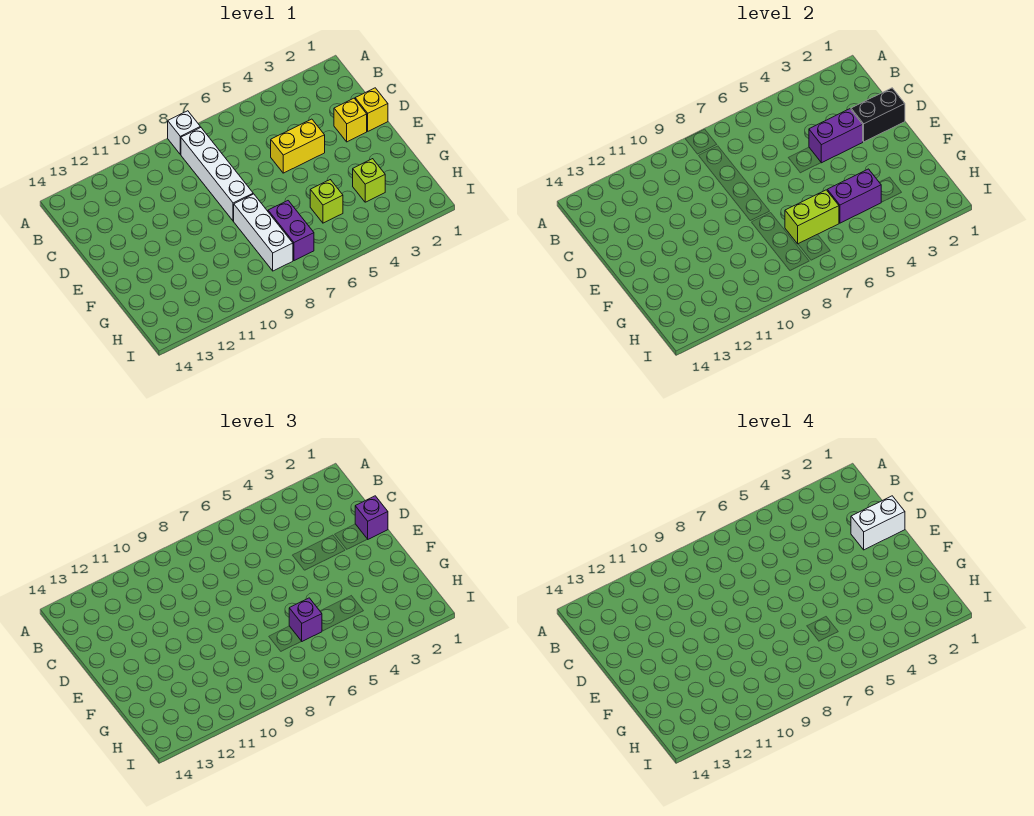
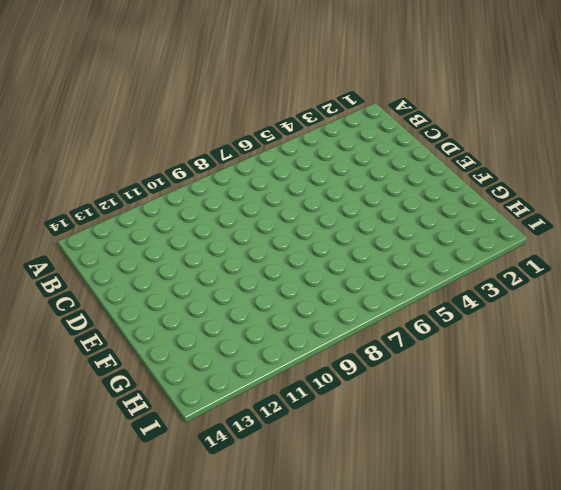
none -> white 1x1 brick [168,111,200,154]
none -> white 1x4 brick [181,127,253,221]
none -> yellow 1x1 brick [355,88,388,131]

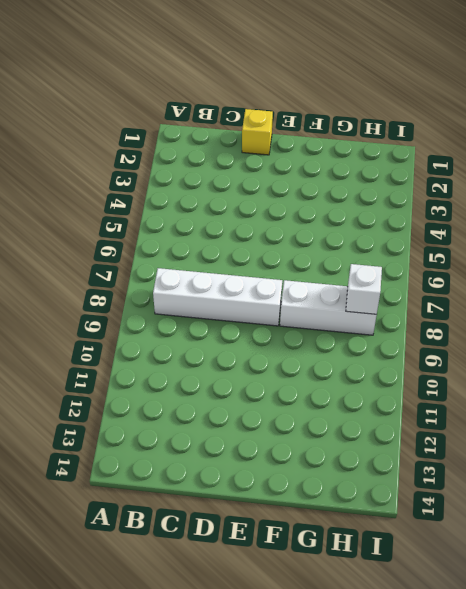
white 1x1 brick [346,264,382,314] -> white 1x1 brick moved to [168,111,200,154]
none -> yellow 1x1 brick [334,98,367,142]
none -> yellow 1x2 brick [271,119,325,173]
none -> lime 1x1 brick [353,159,385,202]

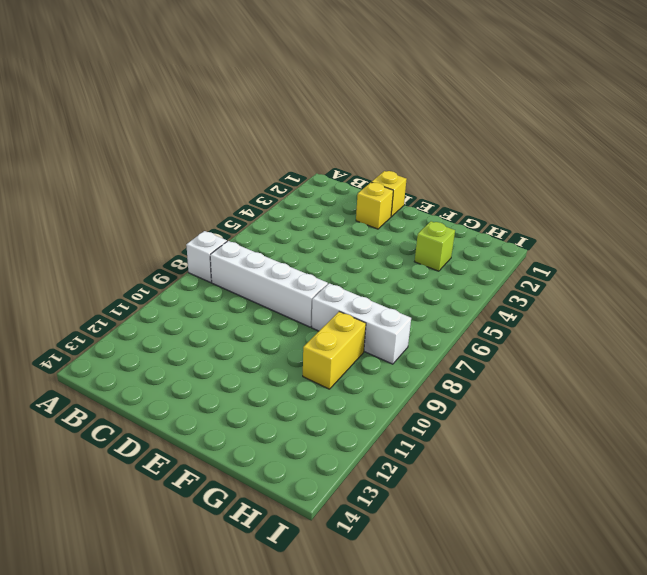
yellow 1x2 brick [303,312,366,389] -> yellow 1x2 brick moved to [271,119,325,173]
none -> lime 1x1 brick [310,180,343,223]
none -> purple 1x2 brick [268,201,314,261]
none -> black 1x2 brick [851,88,905,142]

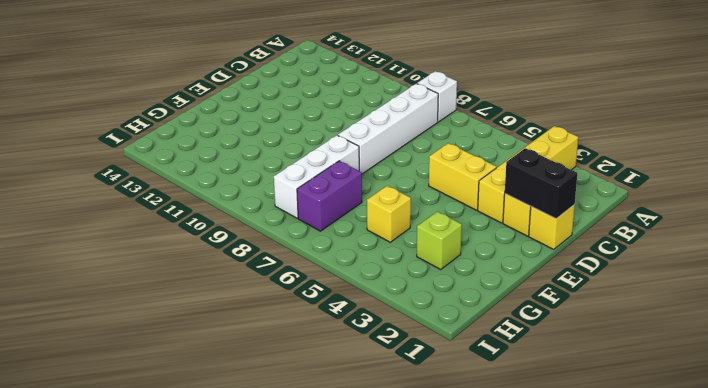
yellow 1x4 brick [478,126,578,223] -> none
yellow 1x1 brick [367,186,411,242] -> lime 1x1 brick [310,180,343,223]
none -> purple 1x2 brick [809,109,863,163]
none -> purple 1x2 brick [827,169,881,223]
none -> lime 1x2 brick [785,190,839,244]

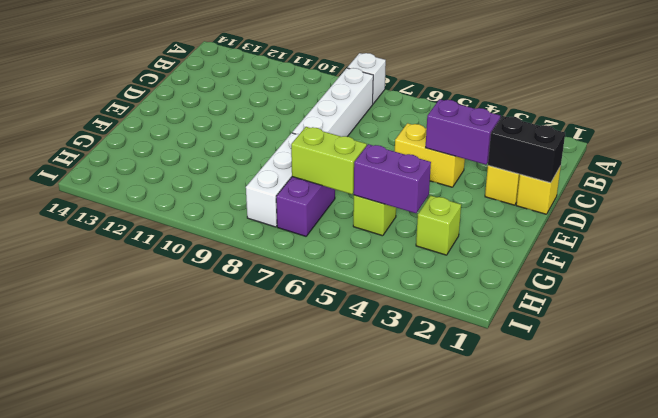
none -> purple 1x1 brick [355,496,388,539]
none -> purple 1x1 brick [289,598,322,641]
none -> white 1x2 brick [851,496,905,550]

